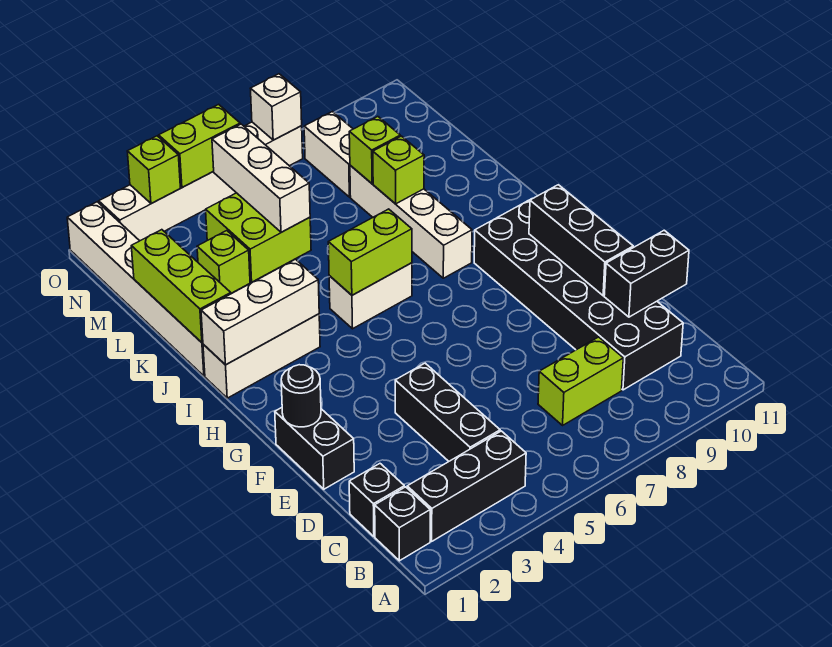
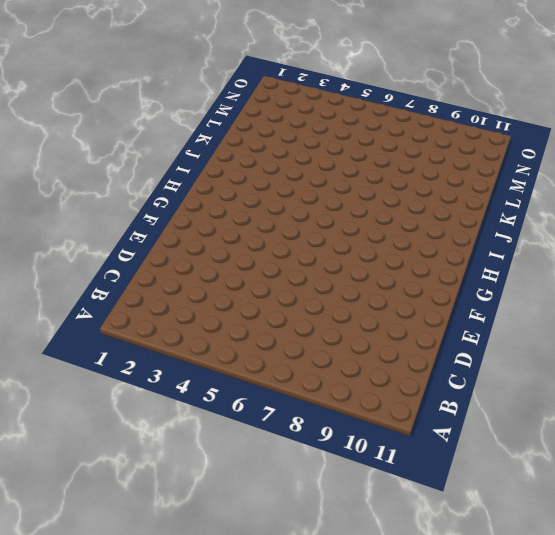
none -> black 1x1 brick [375,487,430,561]
none -> black 1x3 brick [407,431,526,541]
none -> black 1x1 brick [349,464,404,536]

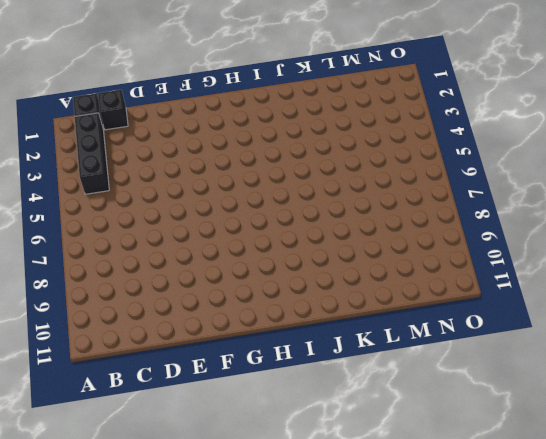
none -> black 1x3 brick [395,363,500,461]
none -> lime 1x2 brick [538,337,623,425]
none -> black 2x6 brick [474,199,683,390]

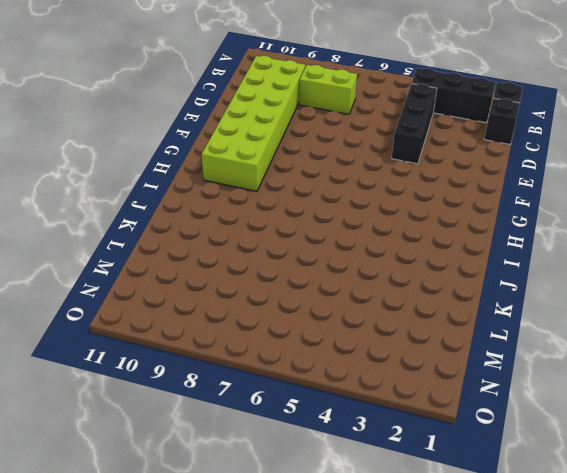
lime 2x6 brick [201,56,305,191] -> black 2x6 brick [474,199,683,390]
none -> black 1x2 brick [275,408,354,489]
none -> white 1x3 brick [203,314,320,398]
none -> white 1x2 brick [329,263,412,329]

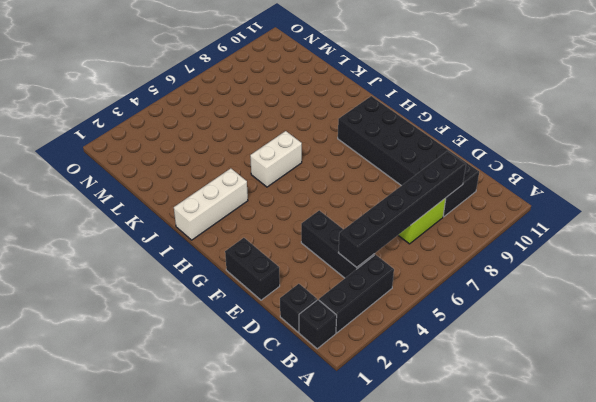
black 1x6 brick [339,151,466,267] -> none
none -> white 1x4 brick [350,165,472,278]
none -> white 1x6 brick [67,202,205,376]
none -> lime 1x1 brick [197,231,250,293]

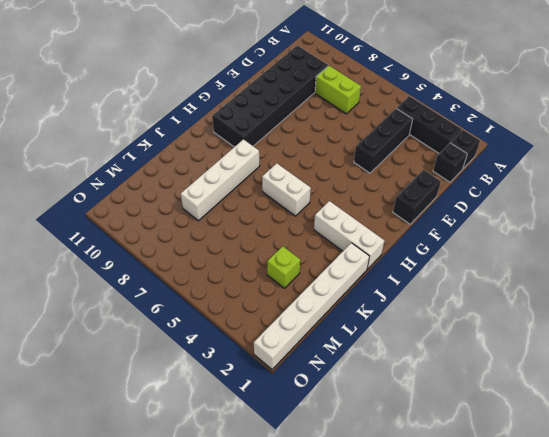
none -> lime 2x2 brick [206,193,311,282]
none -> white 1x2 brick [304,112,353,197]
none -> white 1x6 brick [99,122,303,241]

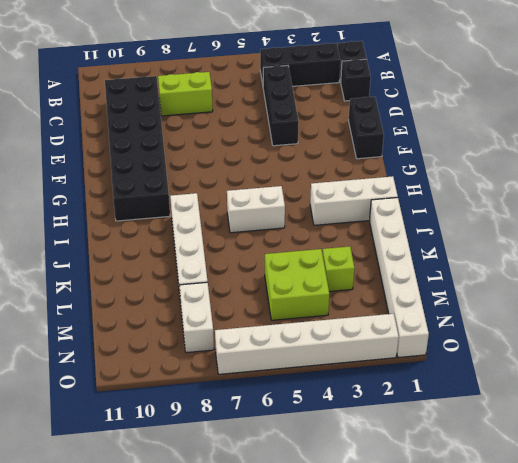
none -> black 1x2 brick [604,230,689,317]
none -> black 1x3 brick [529,185,633,296]
none -> black 1x1 round brick [281,365,321,427]

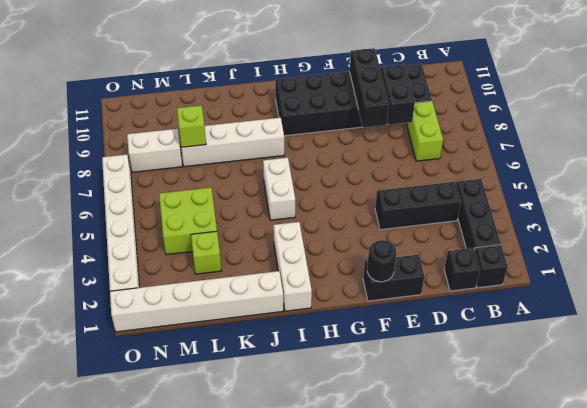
black 1x2 brick [380,64,415,125] -> black 1x2 brick moved to [604,230,689,317]
black 1x3 brick [350,48,389,127] -> black 1x3 brick turned to [529,185,633,296]
none -> white 1x3 brick [201,259,319,365]
none -> lime 1x2 brick [328,209,412,295]
none -> lime 1x3 brick [131,230,231,343]

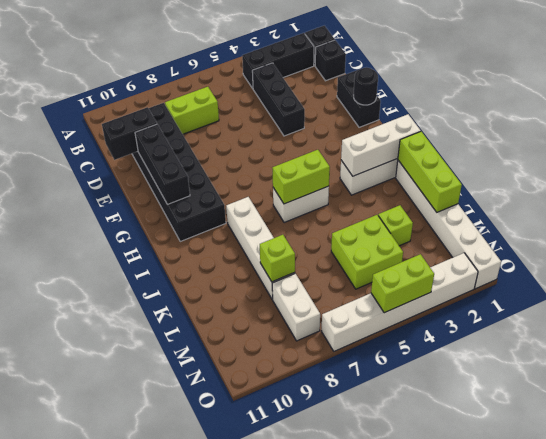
none -> lime 1x1 brick [373,136,424,204]
none -> white 1x3 brick [212,124,310,232]
none -> lime 1x1 brick [127,136,180,204]

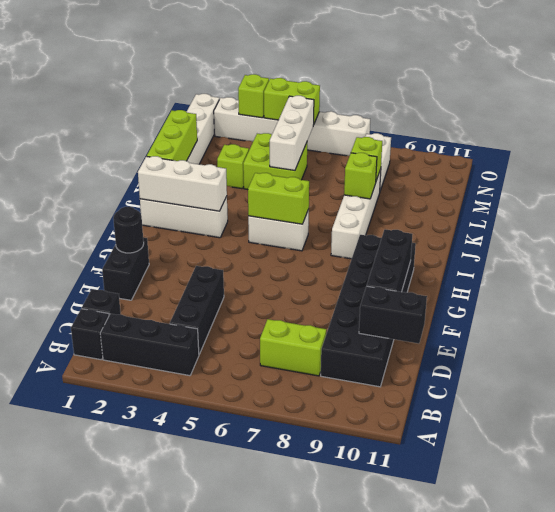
none -> white 1x1 brick [251,74,302,140]

